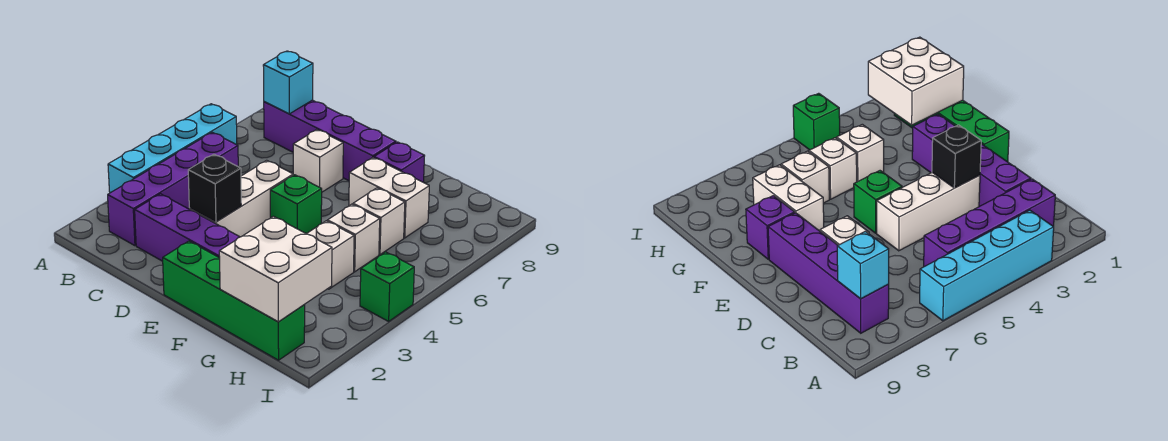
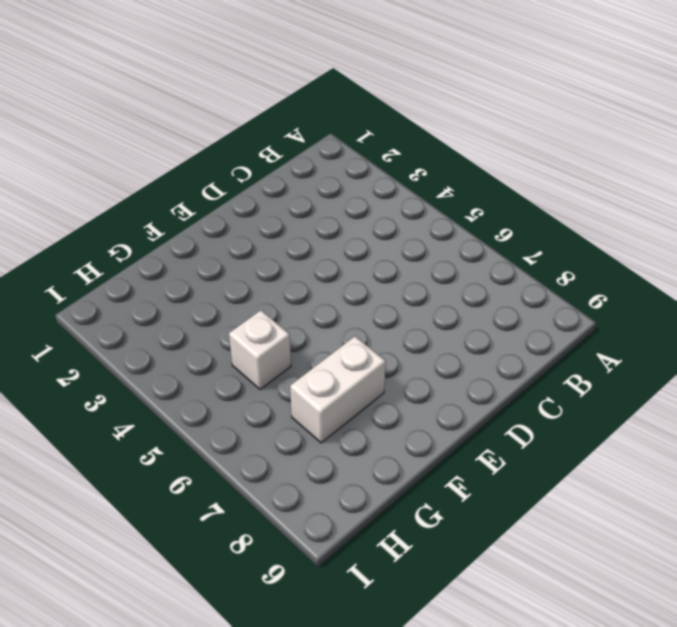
none -> cyan 1x4 brick [108,104,237,193]
none -> purple 1x4 brick [108,132,238,246]
none -> purple 1x4 brick [264,100,396,181]

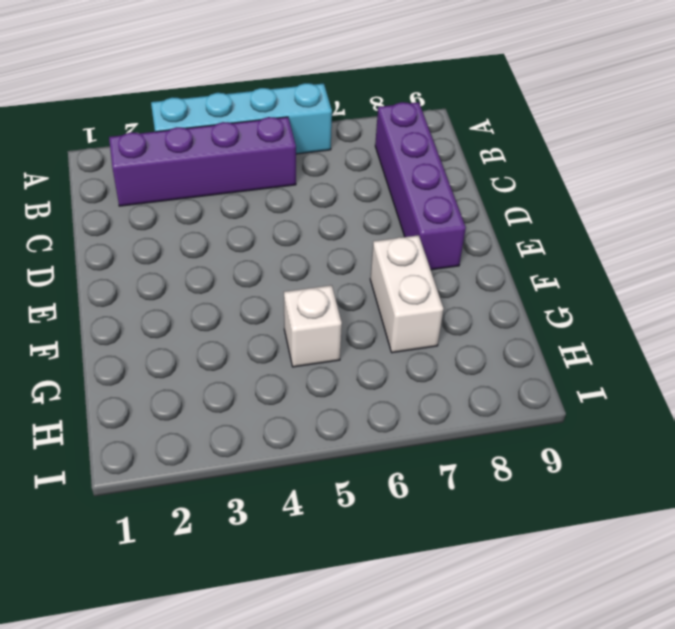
none -> purple 1x4 brick [135,194,239,261]
none -> white 1x3 brick [189,160,293,237]
none -> white 1x1 brick [293,130,343,192]

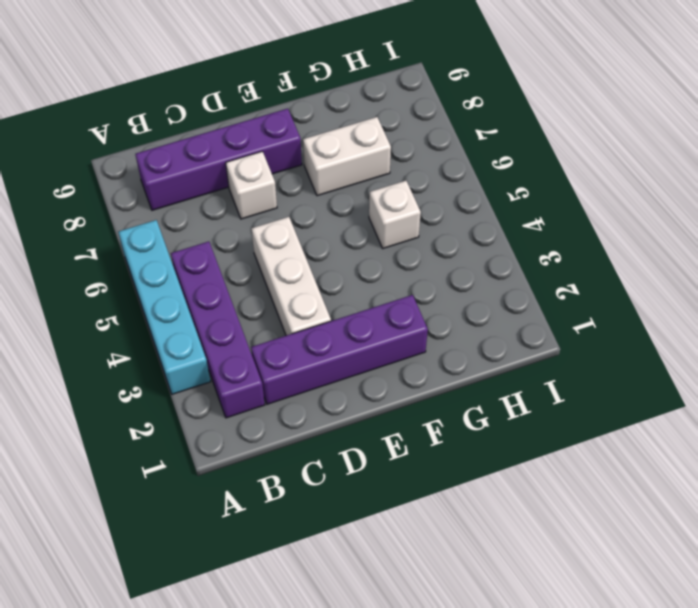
none -> green 1x4 brick [163,241,305,360]
none -> green 1x1 brick [270,175,322,234]
none -> purple 1x1 brick [374,142,425,182]

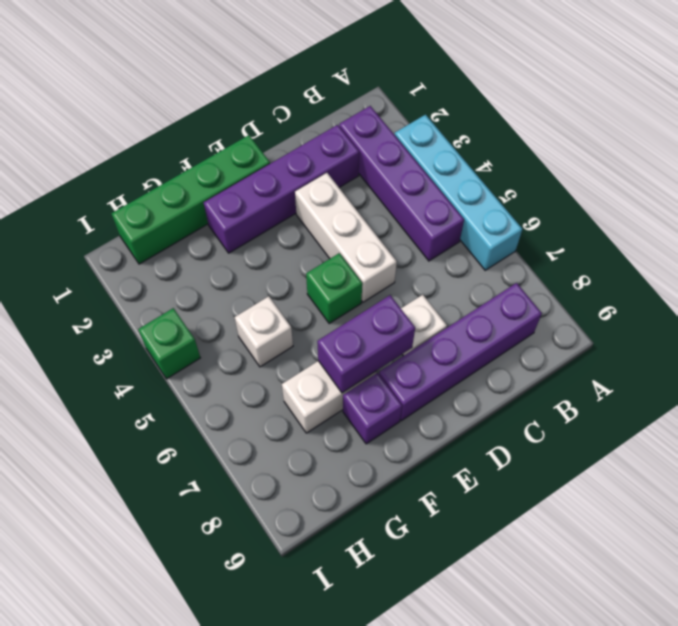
purple 1x2 brick [317,295,415,393] -> none
none -> white 1x1 brick [307,221,354,289]
none -> white 1x1 brick [353,188,405,255]
none -> cyan 1x1 brick [263,51,313,114]

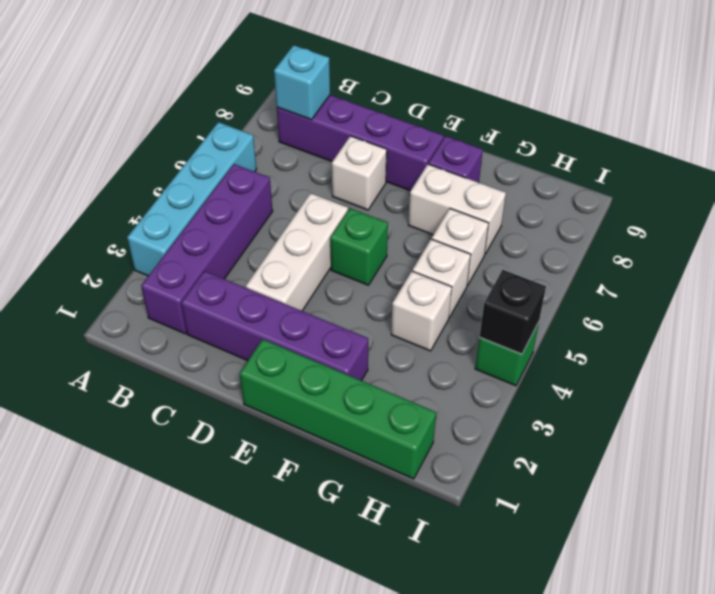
black 1x1 brick [480,270,546,354] -> black 1x1 brick moved to [188,154,241,222]
none -> white 2x2 brick [219,216,332,322]

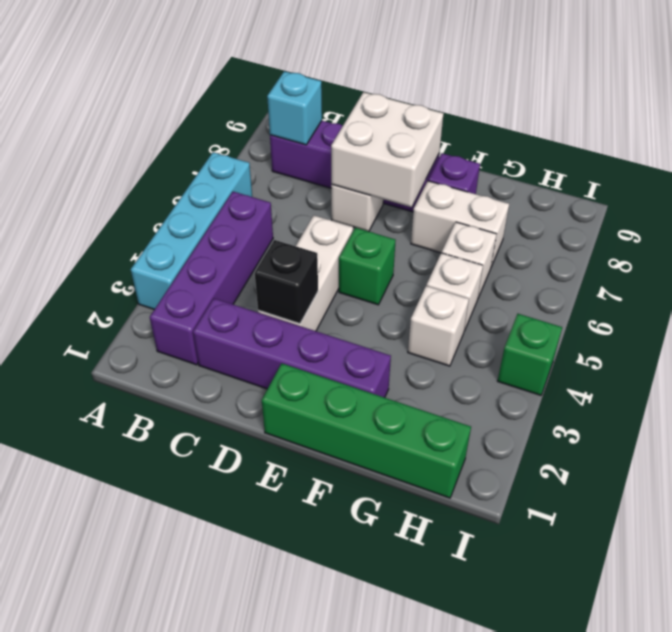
white 2x2 brick [331,92,444,207] -> white 2x2 brick moved to [219,216,332,322]

